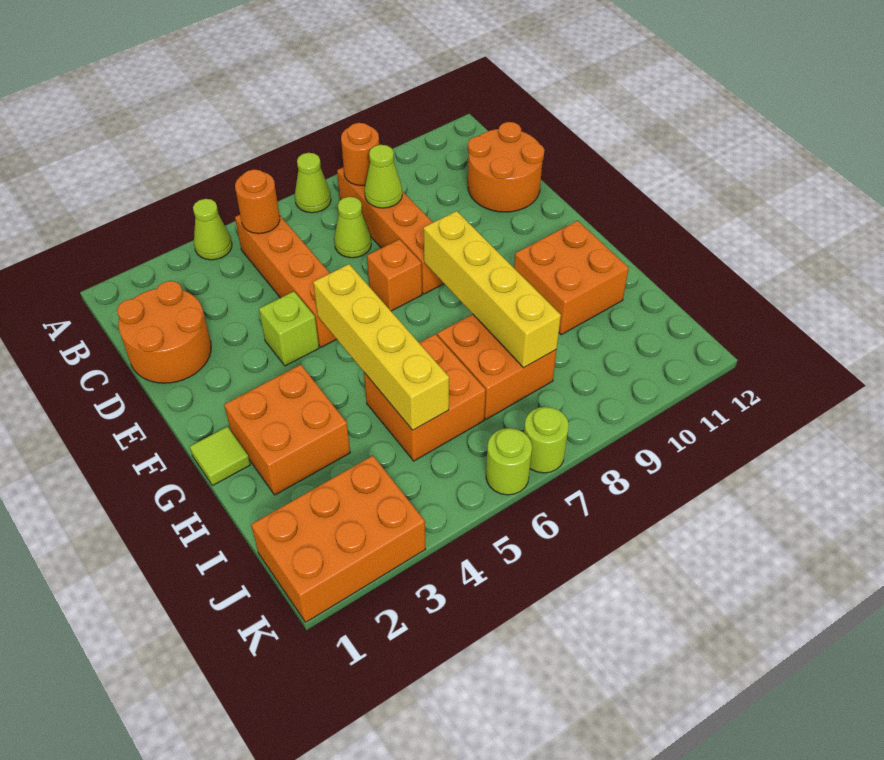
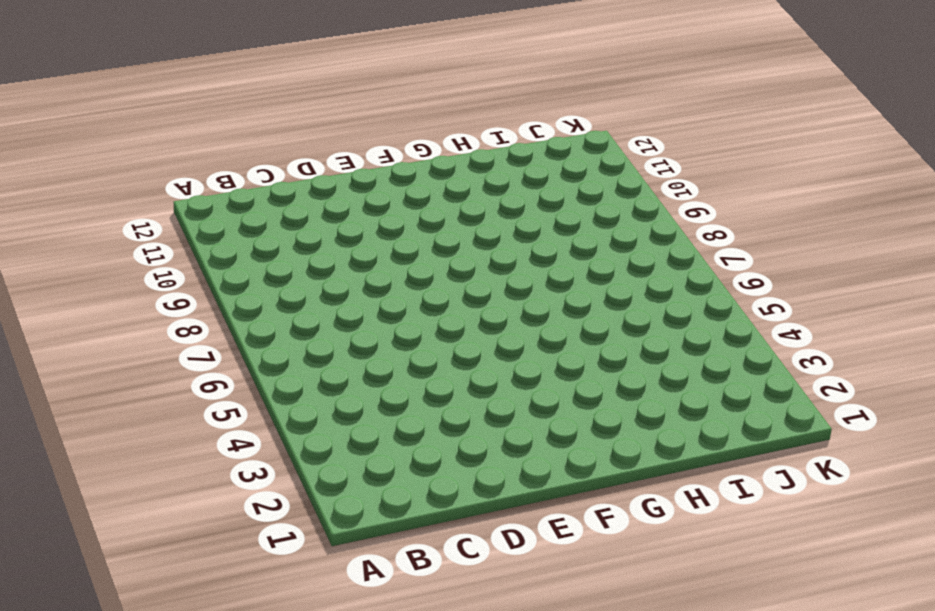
none -> lime 1x1 cone [193,199,232,260]
none -> lime 1x1 cone [295,153,331,213]
none -> orange 1x4 brick [235,215,336,347]

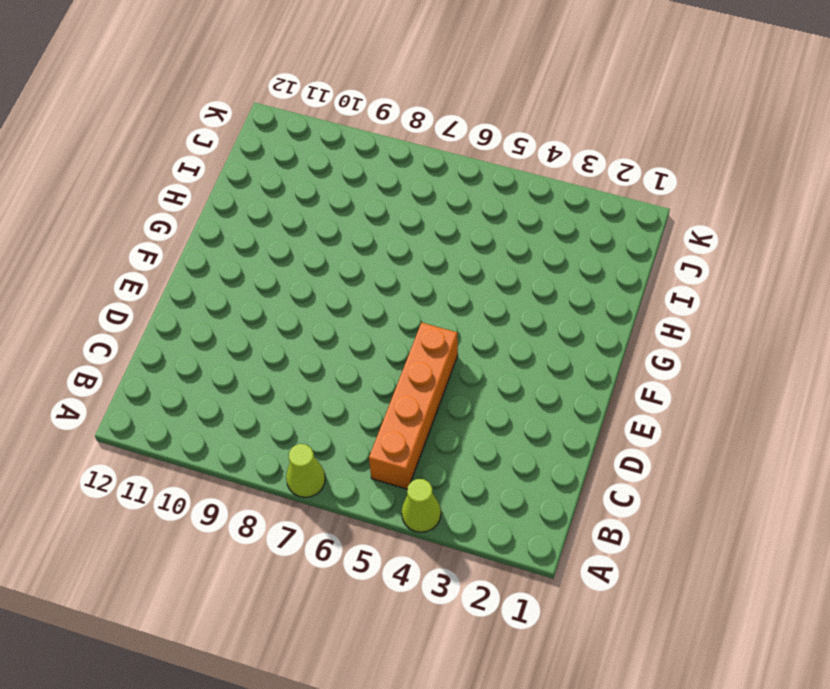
none -> orange 1x4 brick [337,167,444,294]
none -> orange 2x2 round brick [117,281,211,383]
none -> lime 1x1 cone [334,197,371,258]

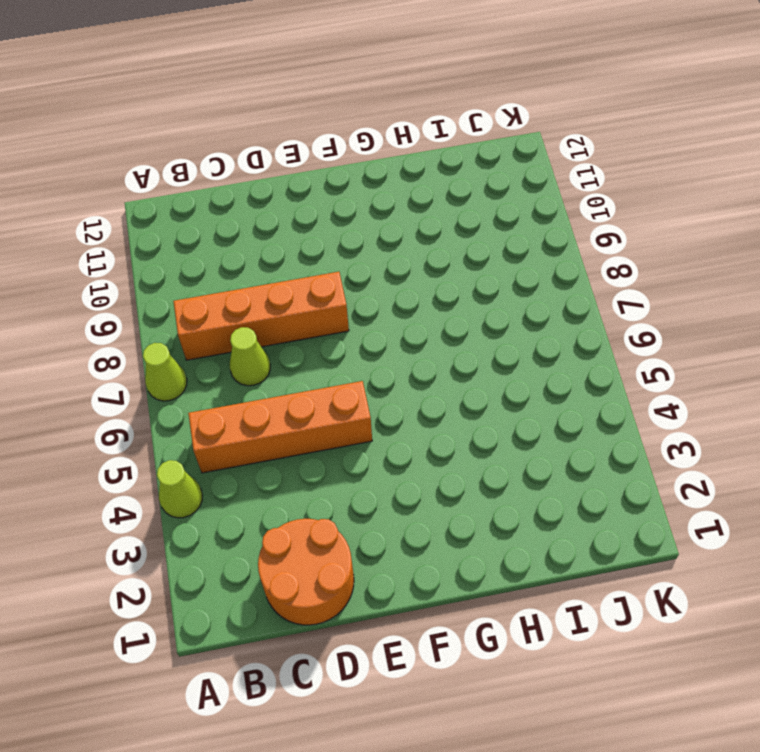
none -> orange 2x2 round brick [468,122,545,212]
none -> lime 1x1 brick [259,292,319,366]
none -> orange 1x1 brick [367,239,422,311]

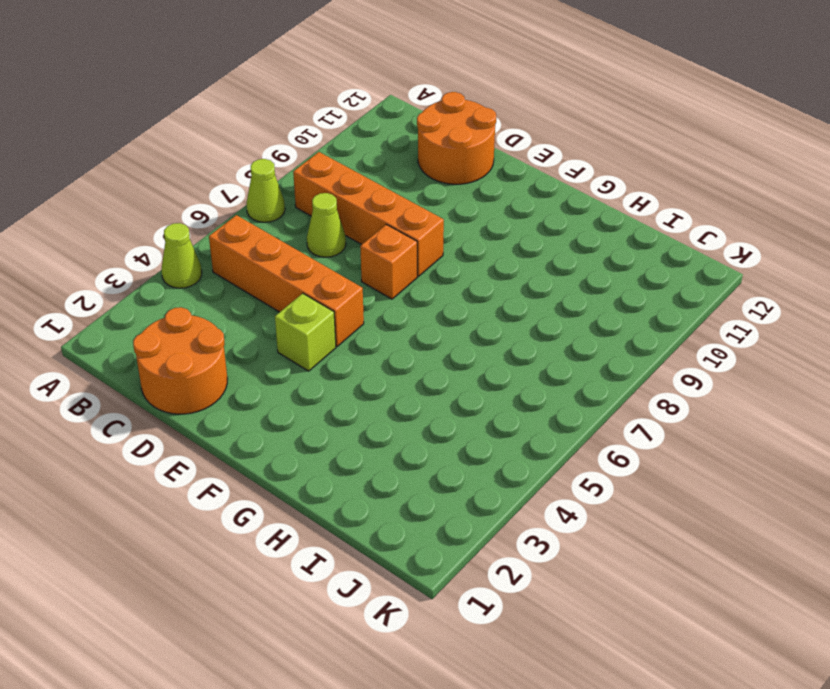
none -> lime 1x1 tile [190,427,250,486]
none -> orange 2x2 brick [224,365,350,495]
none -> orange 2x2 brick [514,221,629,335]

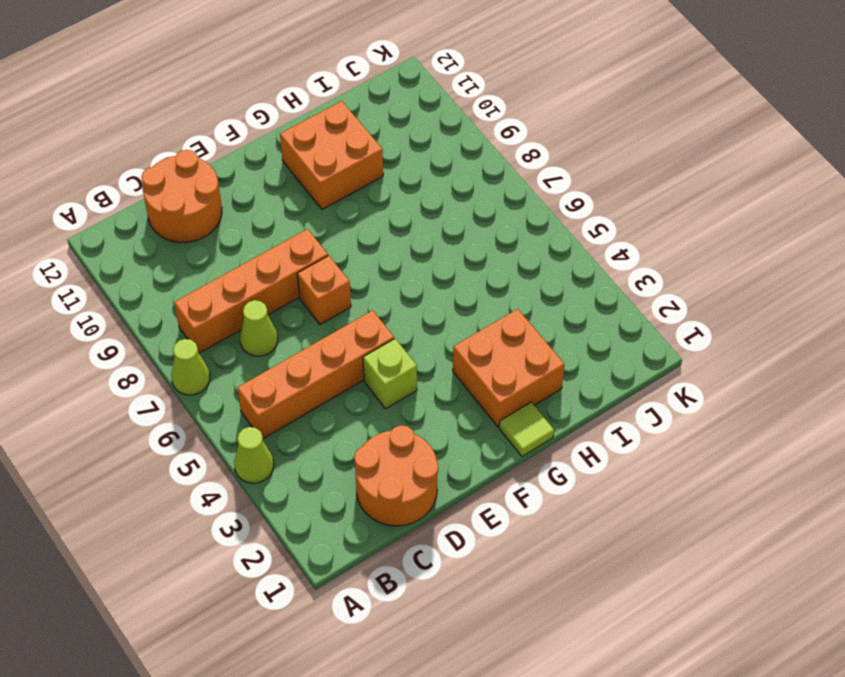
none -> orange 2x2 brick [364,334,486,461]
none -> orange 2x2 brick [437,314,557,419]
none -> orange 2x3 brick [251,456,426,622]

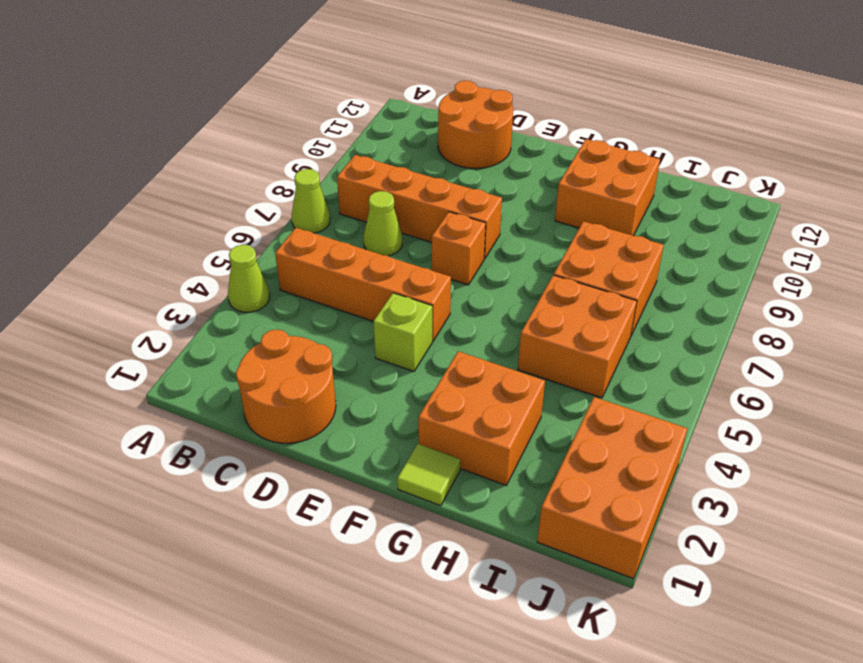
none -> lime 1x1 round brick [486,428,532,495]
none -> lime 1x1 round brick [524,407,569,473]
none -> orange 1x1 round brick [235,169,280,234]

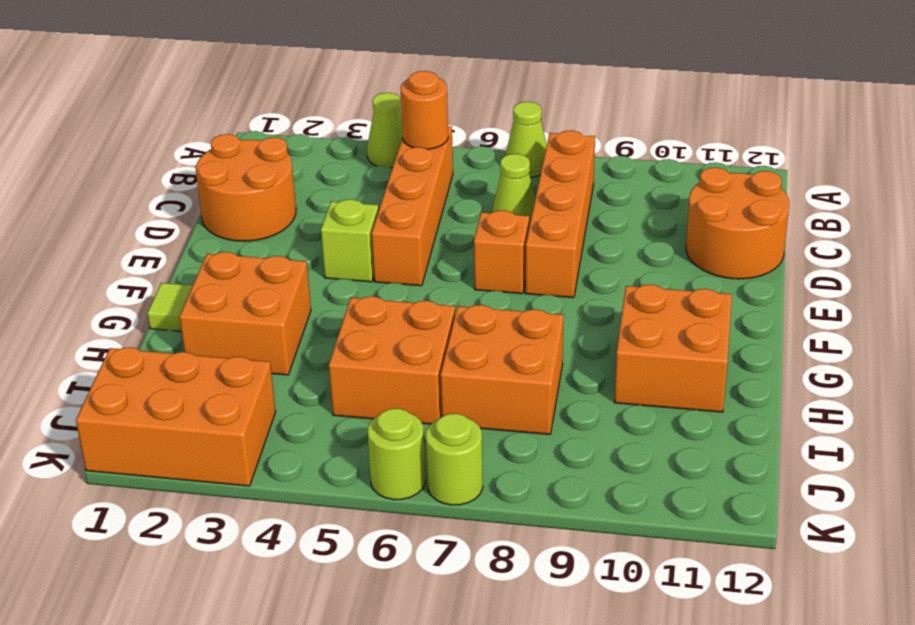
none -> orange 1x1 round brick [341,123,379,186]
none -> lime 1x1 cone [365,145,402,208]
none -> yellow 1x4 brick [313,264,449,430]

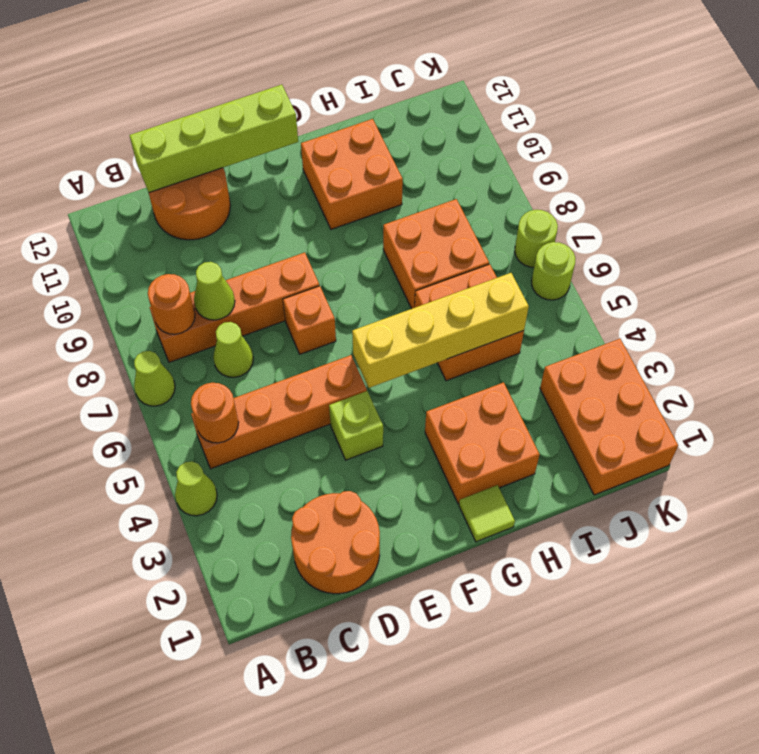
lime 1x4 brick [129,85,298,192] -> none
none -> yellow 1x4 brick [424,211,561,368]

